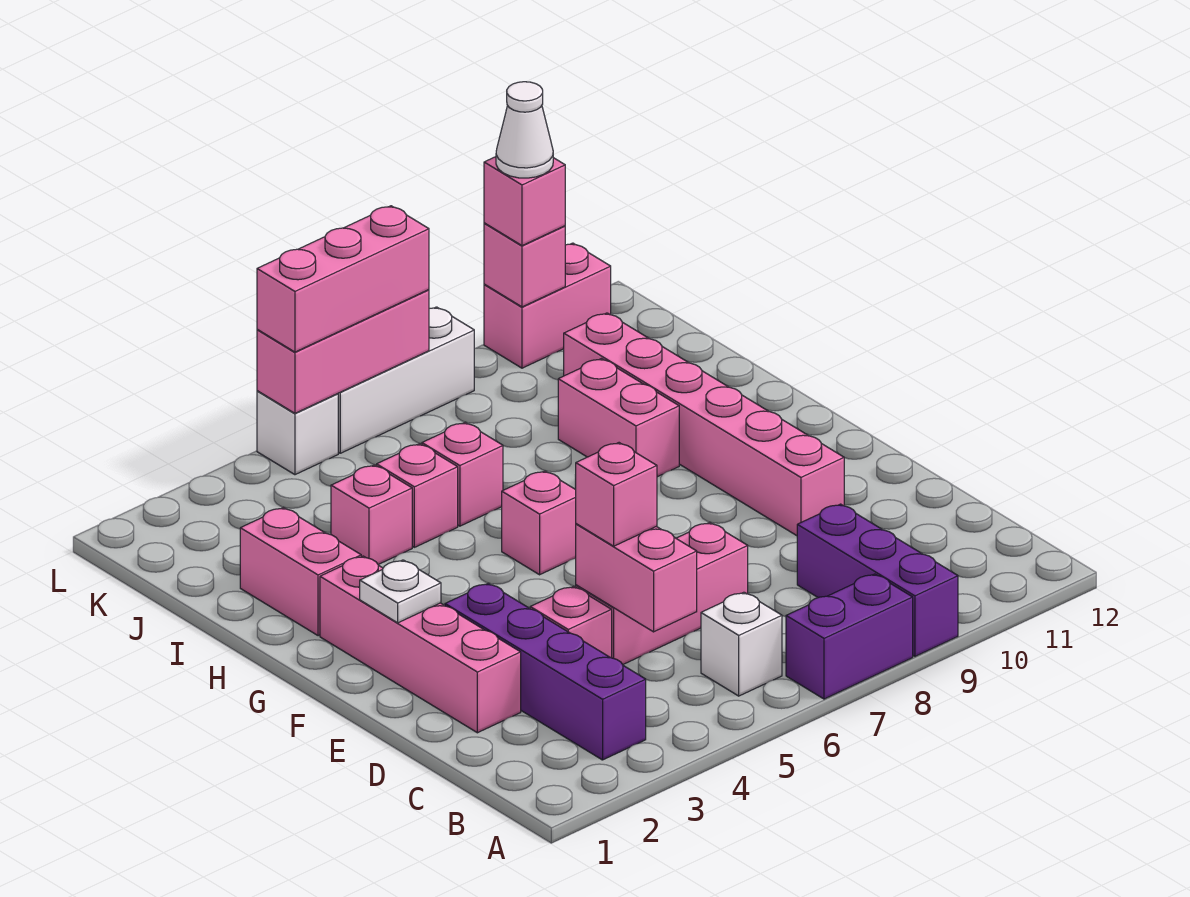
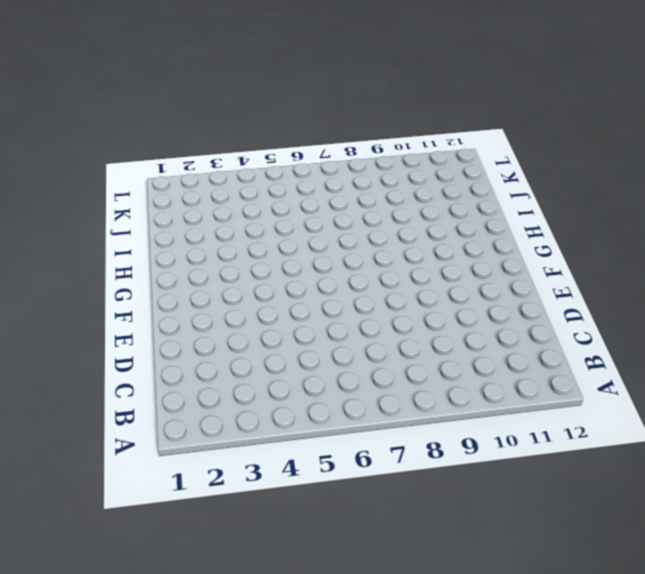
none -> purple 1x2 brick [786,574,913,699]
none -> purple 1x3 brick [797,504,958,656]
none -> purple 1x4 brick [445,583,646,760]

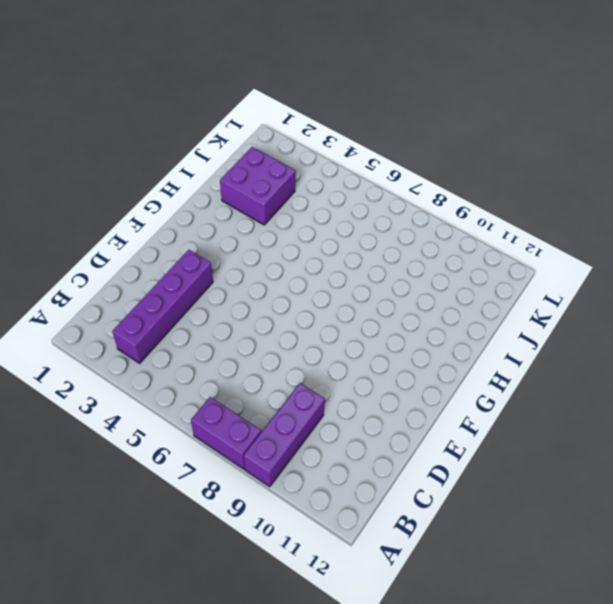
purple 2x2 brick [220,147,296,225] -> pink 1x2 brick [240,507,361,636]
none -> white 1x1 brick [701,592,782,696]
none -> pink 1x4 brick [320,556,521,733]
none -> pink 1x1 brick [530,586,612,658]

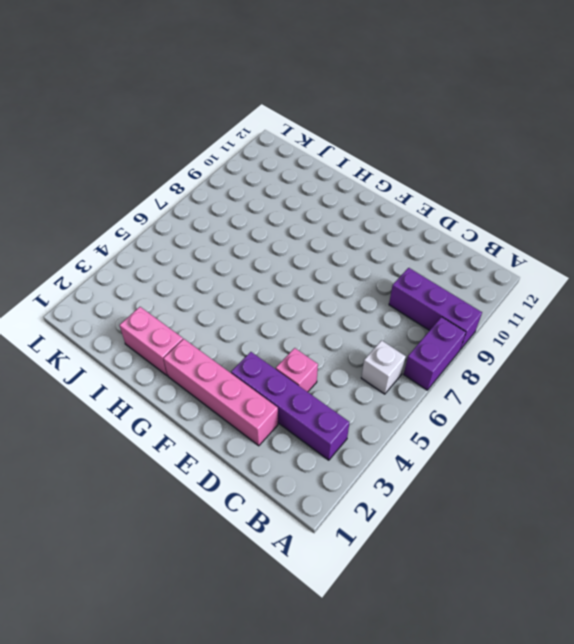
none -> pink 1x3 brick [576,523,748,664]
none -> pink 1x6 brick [564,313,844,536]
none -> pink 1x1 brick [502,471,576,575]

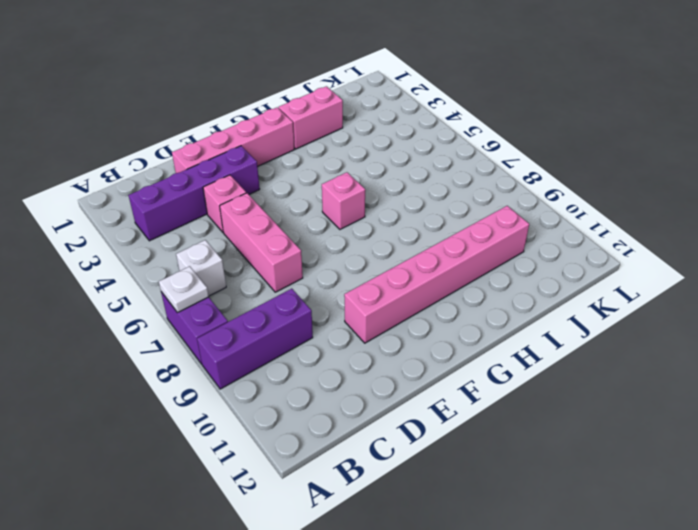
white 1x1 plate [159,266,209,313] -> white 1x1 plate moved to [360,560,441,623]
none -> pink 1x2 brick [558,359,679,477]
none -> pink 1x1 brick [331,465,412,565]
none -> pink 1x1 brick [377,444,458,547]

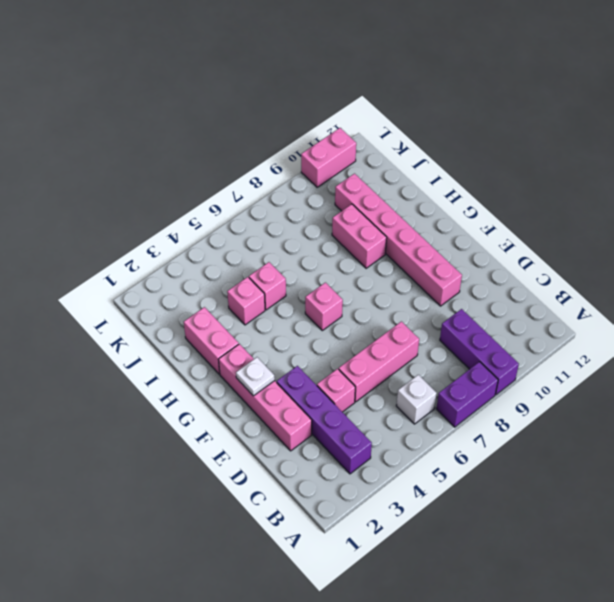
none -> pink 1x1 brick [422,422,503,526]
none -> white 1x1 brick [257,391,338,475]
none -> white 1x3 brick [338,307,474,453]

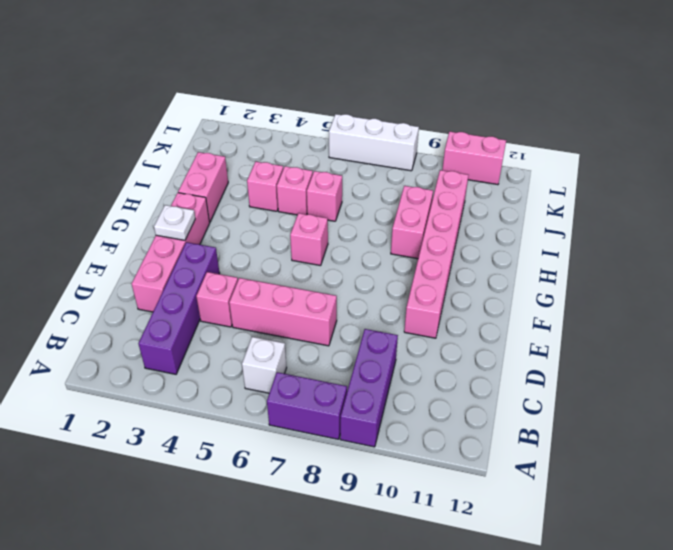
none -> white 1x1 brick [257,391,338,475]
none -> pink 1x2 brick [576,524,697,632]
none -> pink 1x3 brick [257,290,429,413]

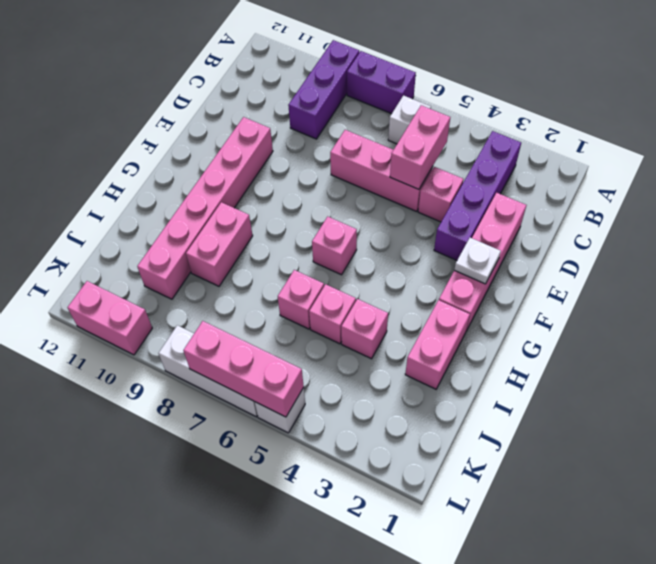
none -> pink 1x1 brick [484,223,565,307]
none -> pink 1x1 brick [576,443,657,546]
none -> pink 1x3 brick [257,206,429,352]

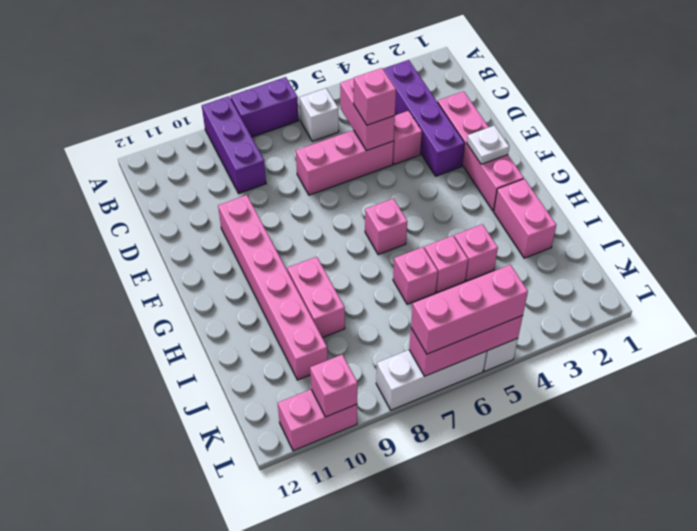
none -> pink 1x1 brick [484,157,565,246]
none -> white 1x1 cone [496,82,553,178]

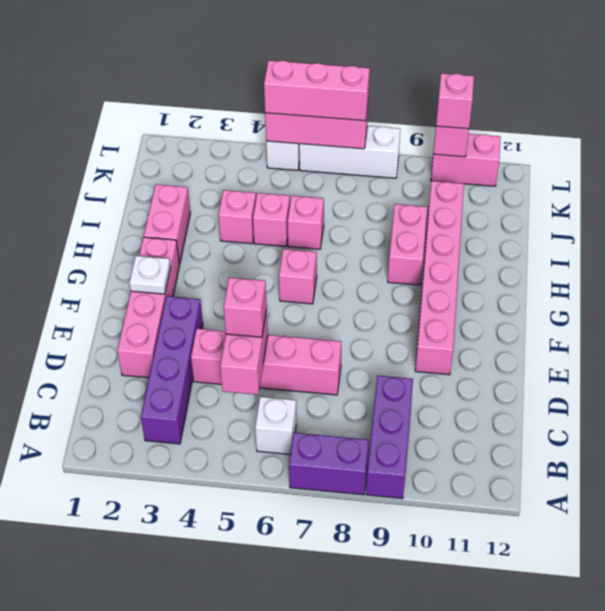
none -> white 1x1 cone [496,82,553,178]

